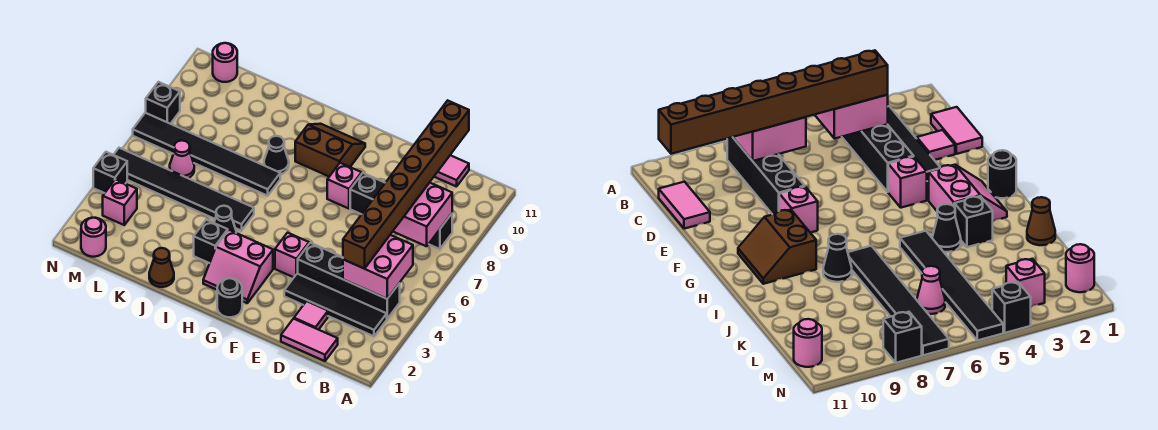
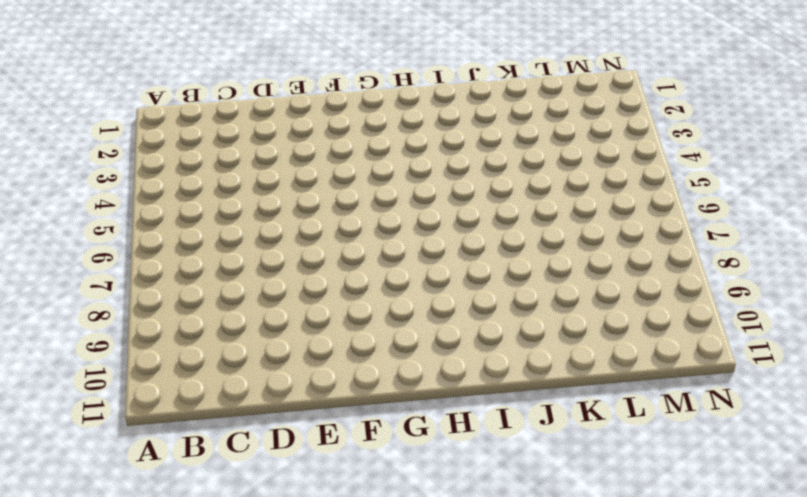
none -> black 1x4 tile [284,274,387,336]
none -> black 1x4 brick [298,243,400,319]
none -> black 1x4 brick [350,173,452,249]

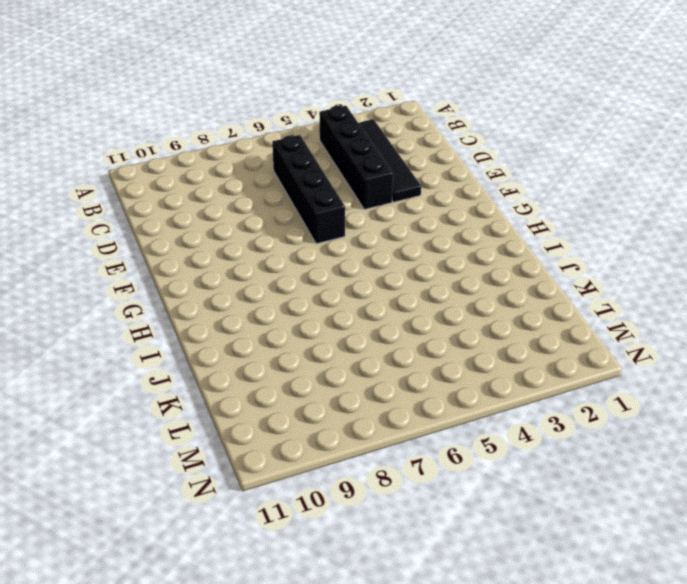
black 1x4 brick [272,135,345,244] -> black 1x4 brick moved to [350,173,452,249]
none -> pink 1x2 tile [281,319,338,361]
none -> pink 1x2 tile [434,155,469,187]
none -> pink 1x1 tile [294,301,328,330]

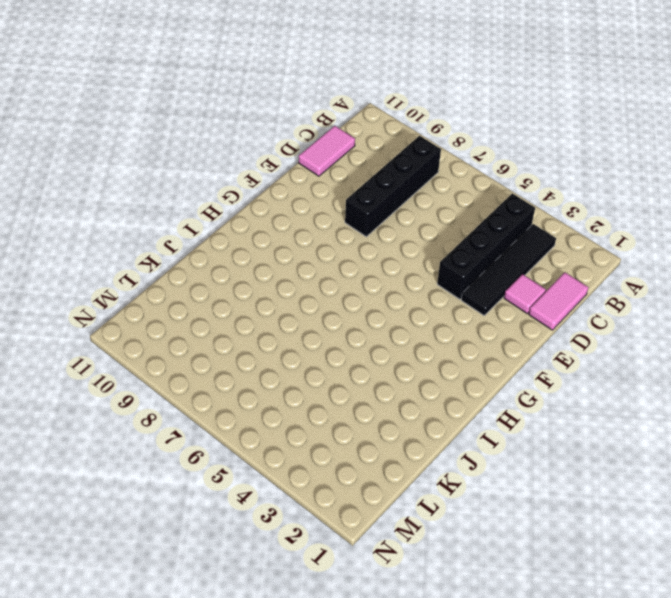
none -> pink 1x1 brick [275,233,309,277]
none -> pink 1x1 brick [327,163,362,209]
none -> black 1x1 round brick [217,278,242,317]

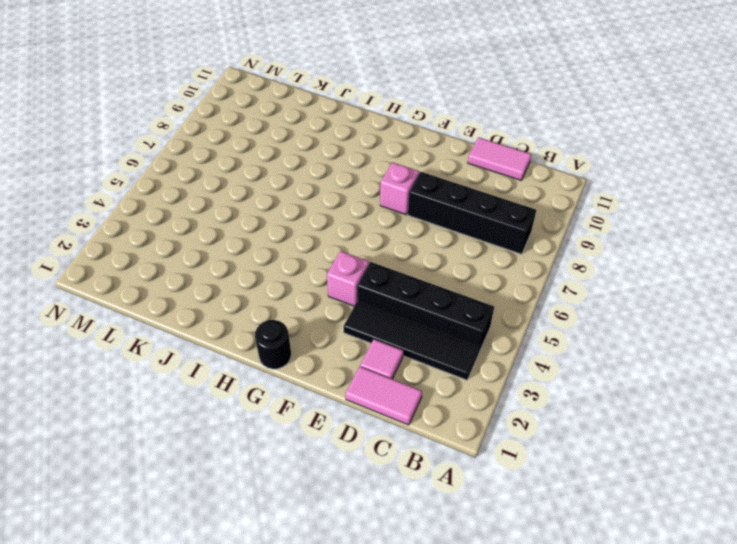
none -> pink 2x2 slope [203,230,273,303]
none -> brown 2x2 slope [295,124,365,177]
none -> black 1x1 brick [194,220,228,263]

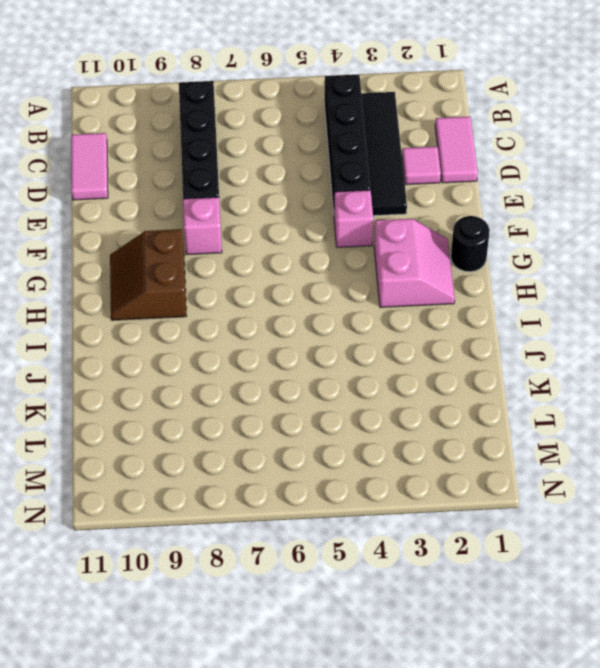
none -> black 1x1 brick [194,220,228,263]
none -> black 1x1 cone [214,206,236,233]
none -> black 1x6 tile [114,148,254,231]

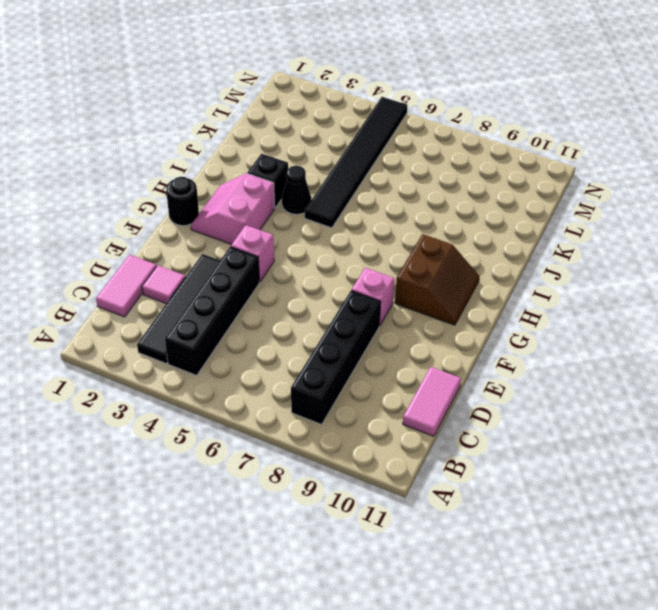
none -> black 1x6 tile [133,113,280,196]
none -> black 1x1 cone [264,136,289,174]
none -> brown 1x1 cone [149,248,174,287]

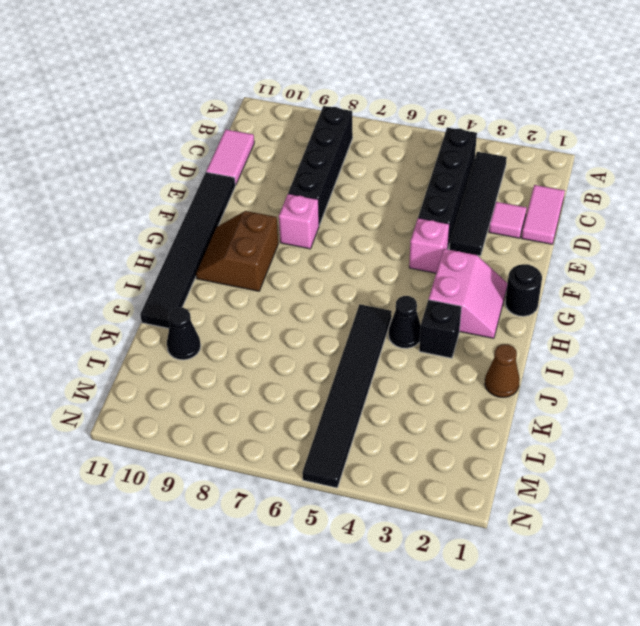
black 1x6 tile [140,172,235,328] -> black 1x6 tile moved to [133,113,280,196]
black 1x1 cone [167,307,201,360] -> black 1x1 cone moved to [264,136,289,174]
none -> pink 1x1 cone [170,141,194,178]
none -> pink 1x1 round brick [81,218,106,257]
none -> pink 1x1 brick [103,179,137,225]

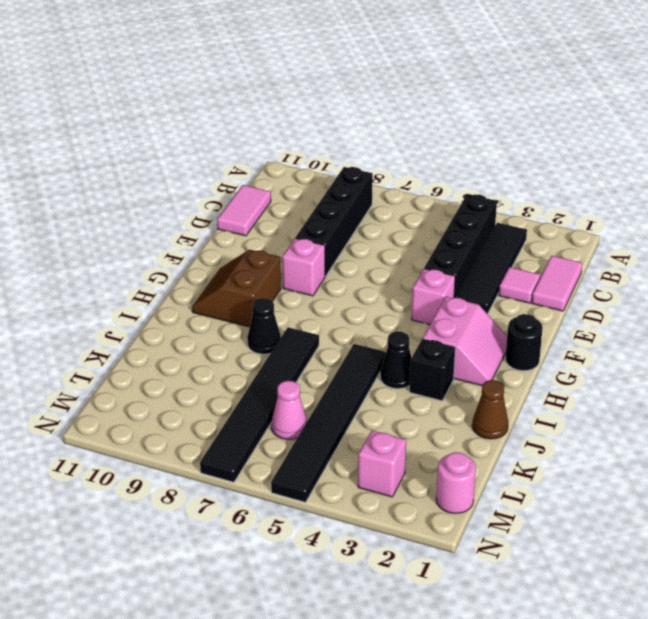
none -> pink 1x1 round brick [213,43,237,82]
none -> black 1x1 brick [93,152,127,193]
none -> black 1x1 brick [146,82,180,124]

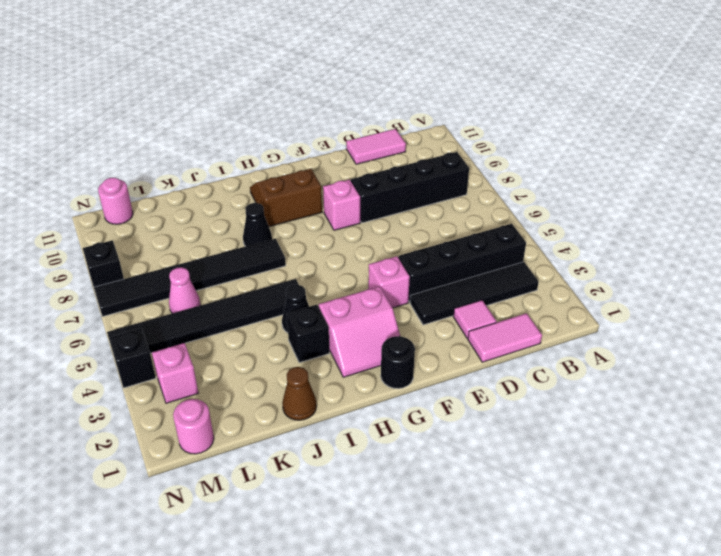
none -> pink 2x2 brick [343,235,413,299]
none -> pink 2x2 brick [393,183,452,246]
none -> brown 1x8 brick [343,101,469,269]

